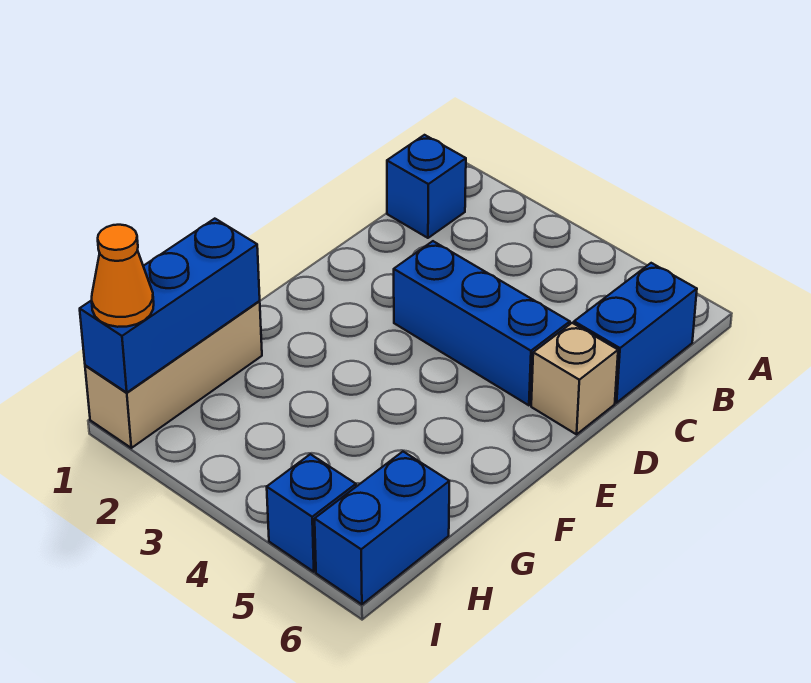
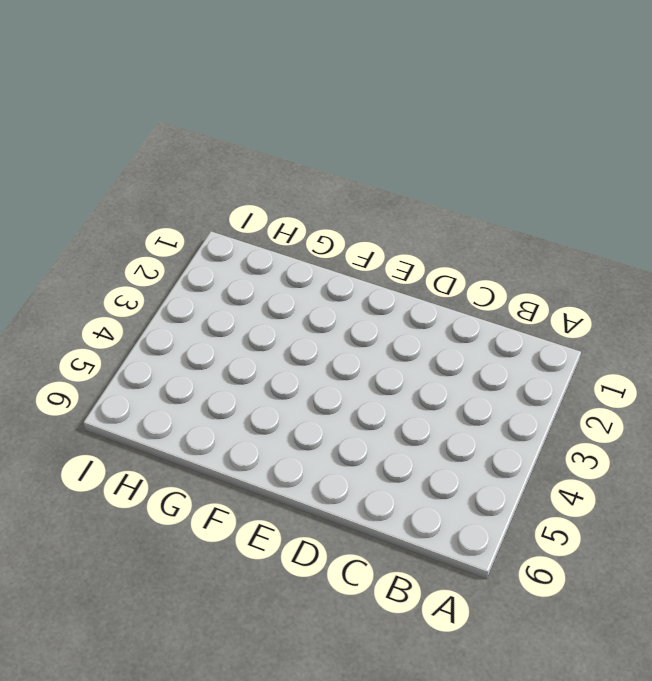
none -> blue 1x1 brick [387,135,466,238]
none -> blue 1x2 brick [574,263,697,403]

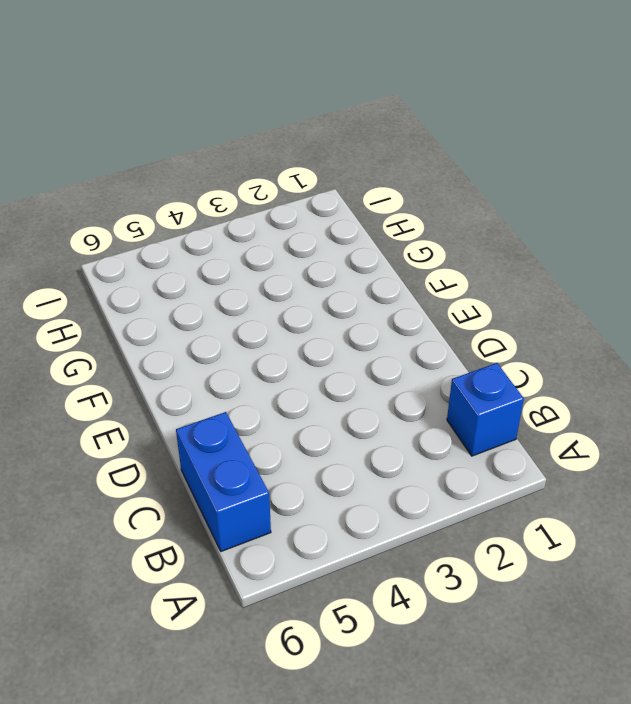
none -> blue 1x3 brick [394,241,570,405]
none -> tan 1x1 brick [531,323,618,434]

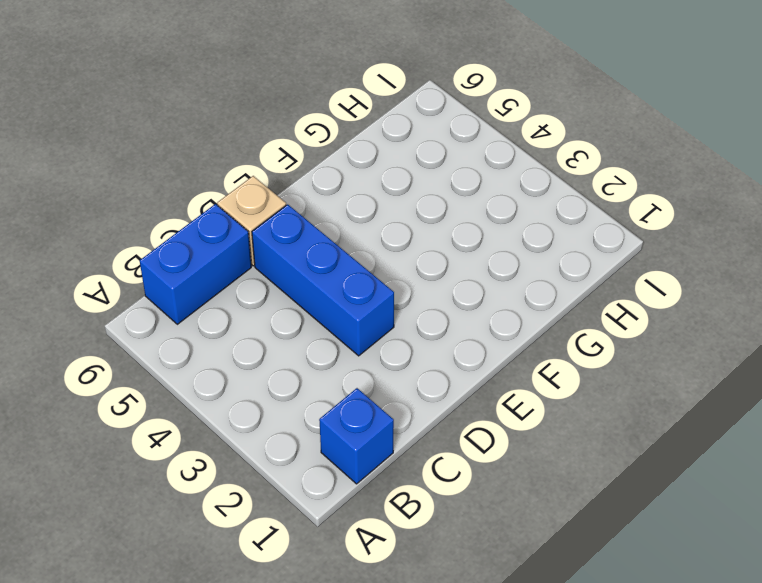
none -> tan 1x3 brick [85,301,262,448]
none -> blue 1x2 brick [315,452,449,604]

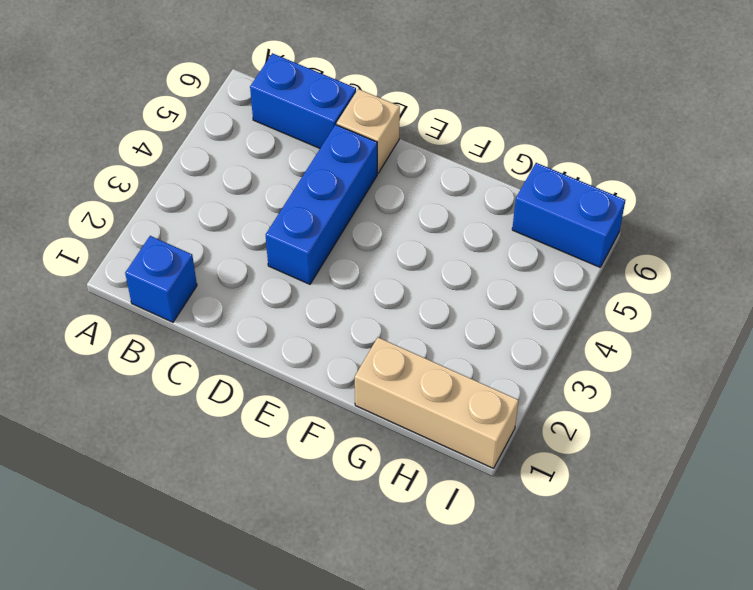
none -> blue 1x1 brick [267,454,356,572]
none -> blue 1x3 brick [80,219,260,392]

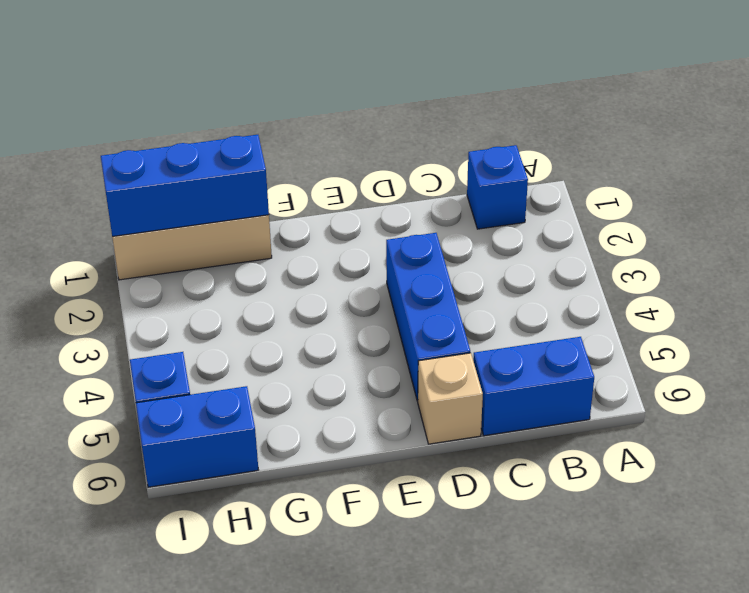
none -> orange 1x1 cone [92,225,154,327]

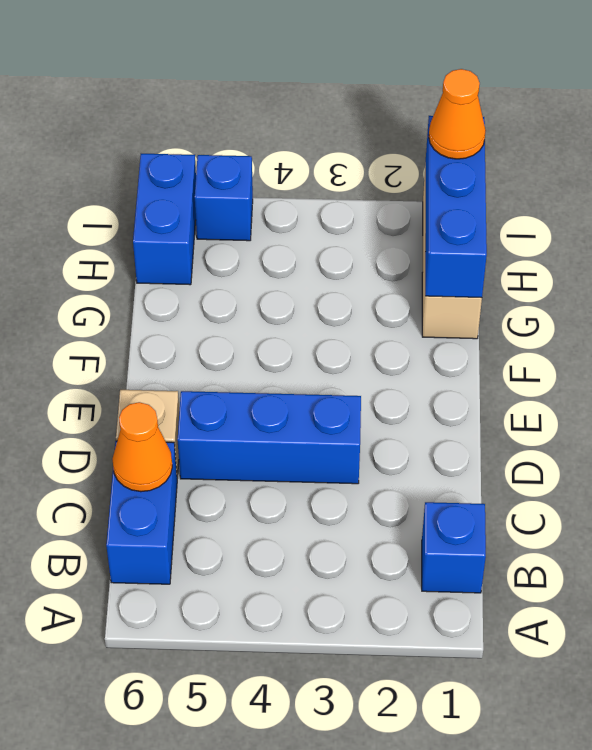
orange 1x1 cone [113,402,172,492] -> none

